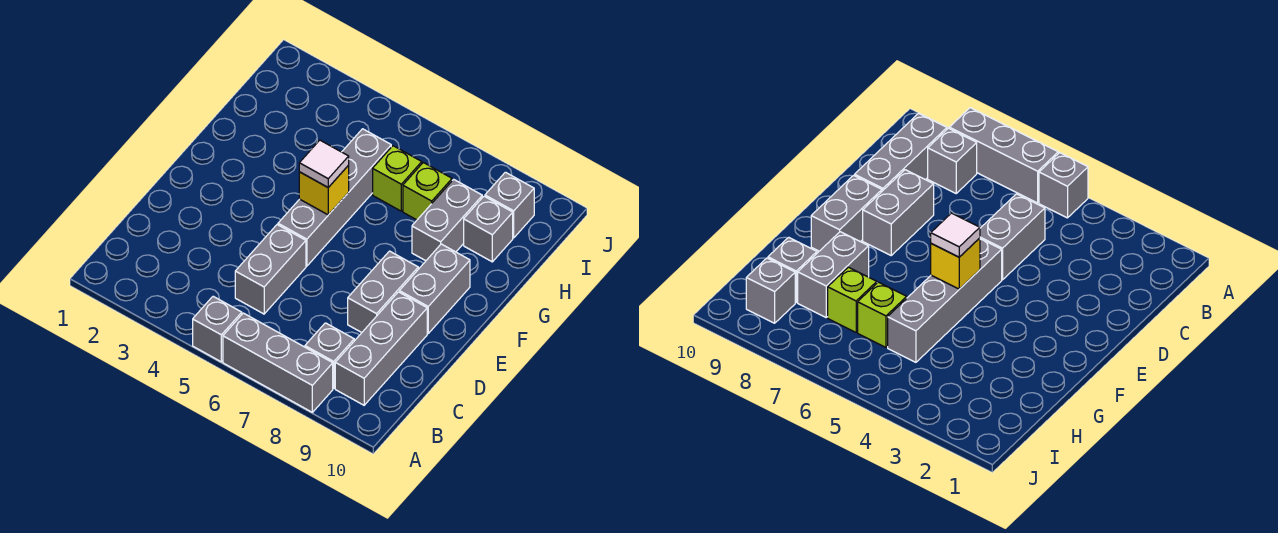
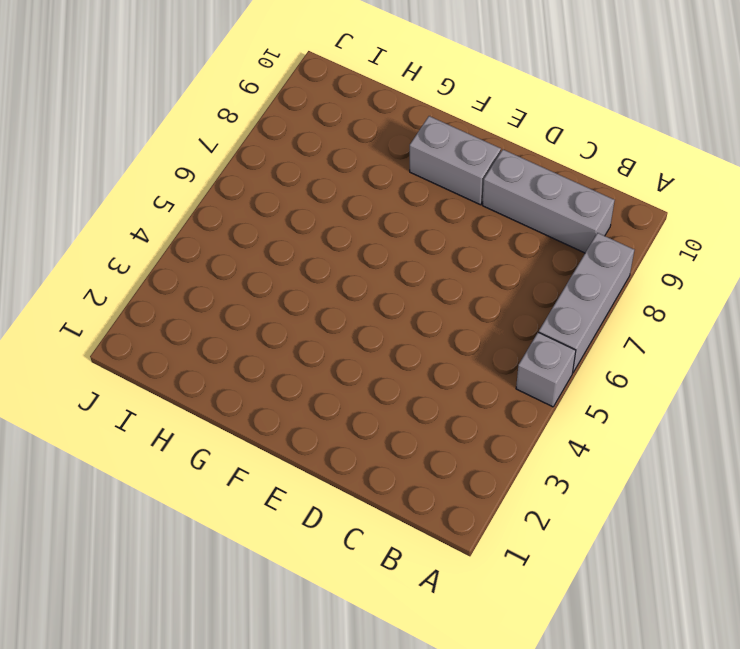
none -> grey 1x1 brick [305,323,354,389]
none -> grey 1x2 brick [235,225,306,314]
none -> grey 1x2 brick [348,251,418,332]

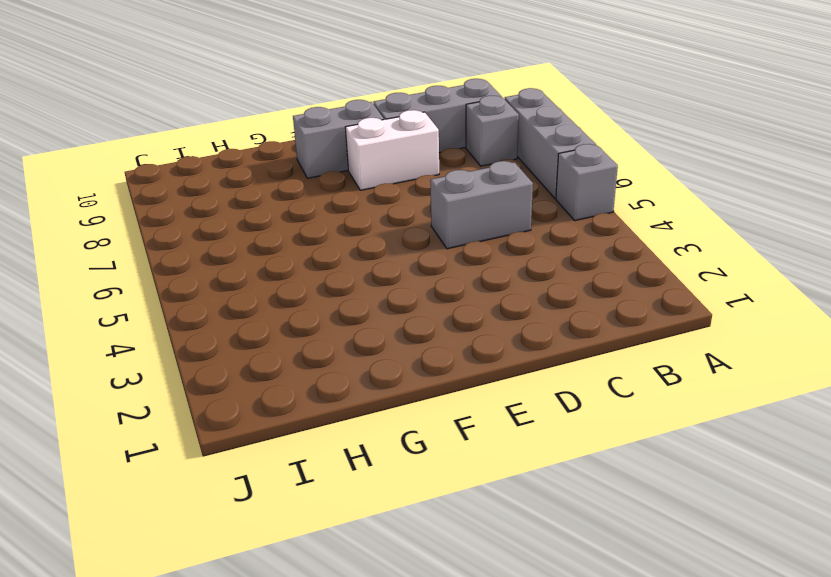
white 1x2 brick [345,110,439,190] -> grey 1x2 brick [348,251,418,332]
none -> grey 1x4 brick [278,129,391,266]
none -> grey 1x2 brick [412,179,482,261]
none -> lime 1x1 brick [373,146,422,211]

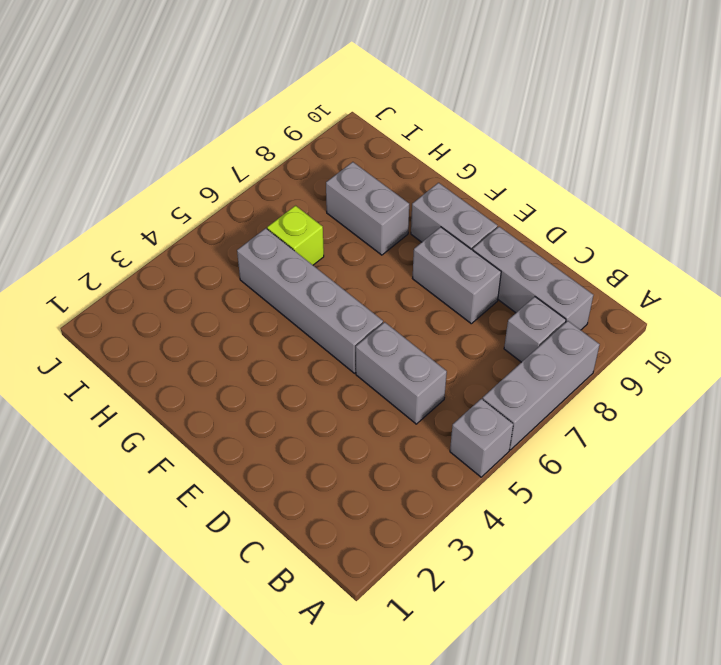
none -> lime 1x1 brick [403,163,452,220]
none -> grey 1x1 brick [464,196,513,262]
none -> grey 1x1 brick [485,172,534,238]

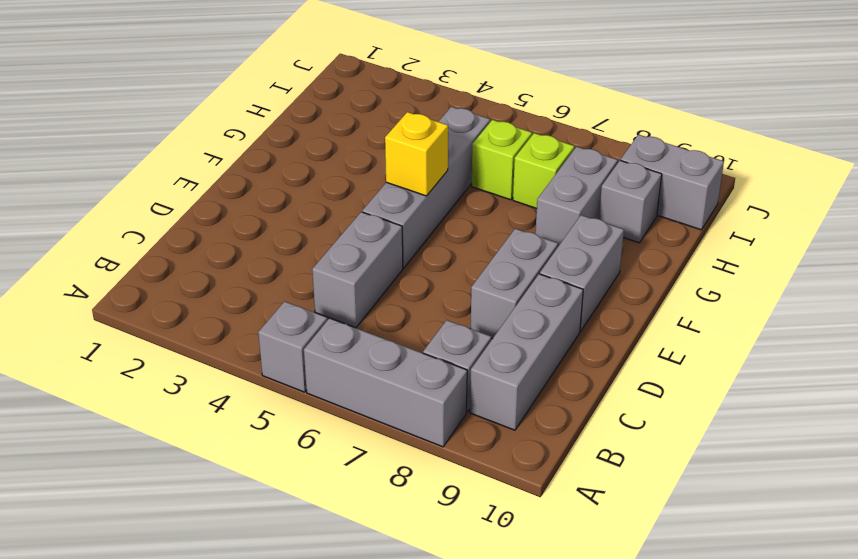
grey 1x2 brick [621,135,724,230] -> grey 1x1 brick [485,172,534,238]
none -> white 1x1 tile [299,140,349,187]

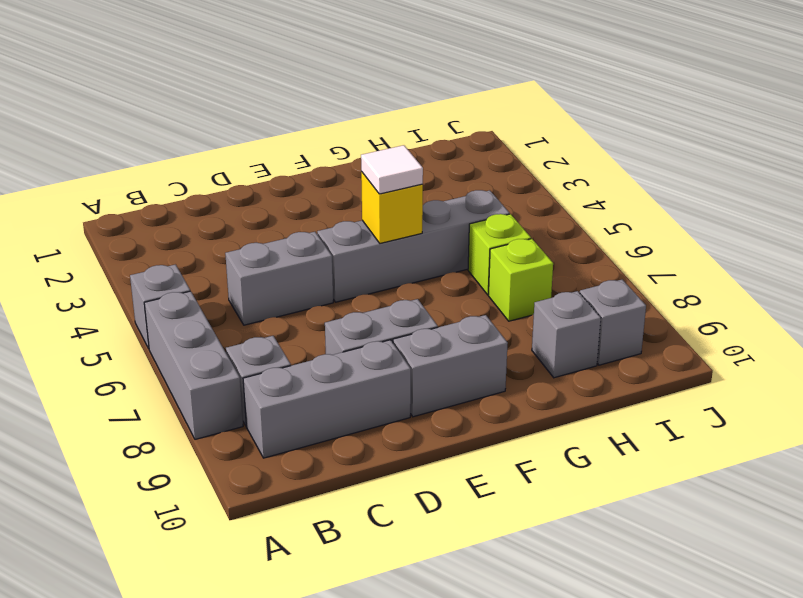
none -> grey 1x2 brick [412,179,482,261]

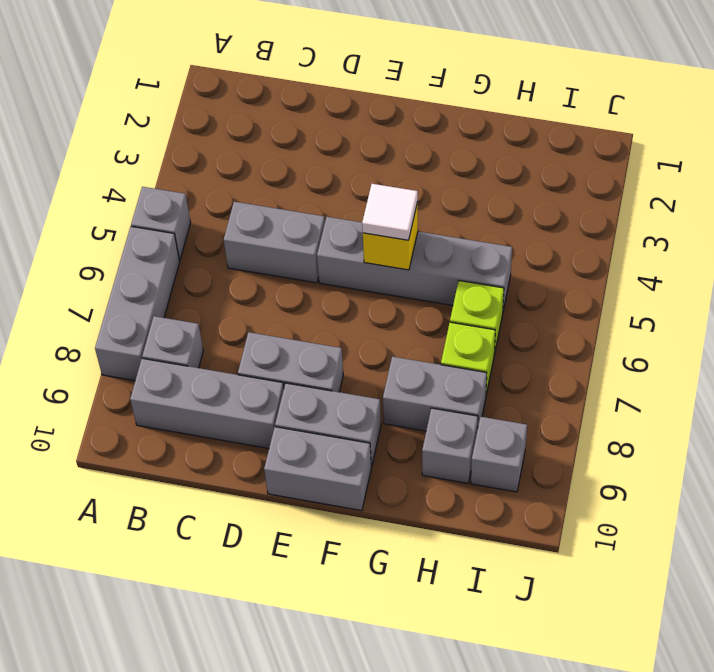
grey 1x2 brick [264,427,371,511] -> none

